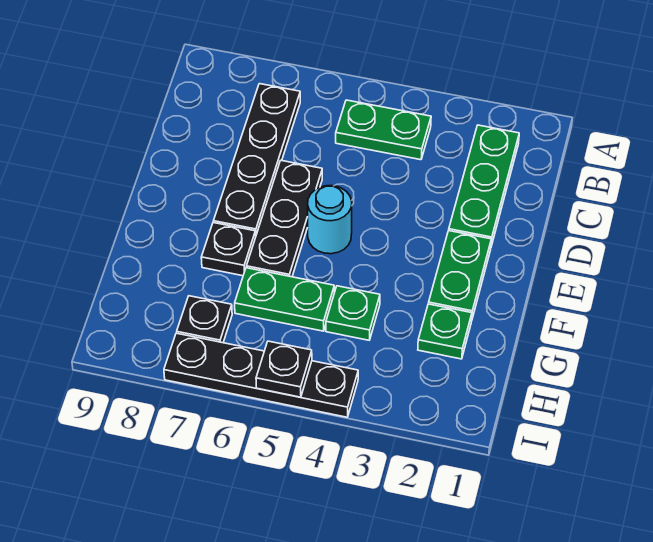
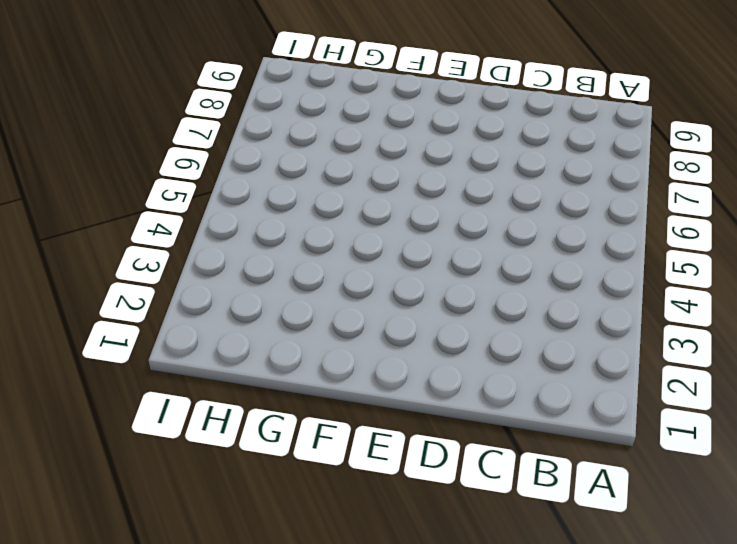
none -> green 1x3 plate [449,125,519,246]
none -> green 1x2 plate [336,100,431,160]
none -> black 1x4 plate [213,84,300,235]

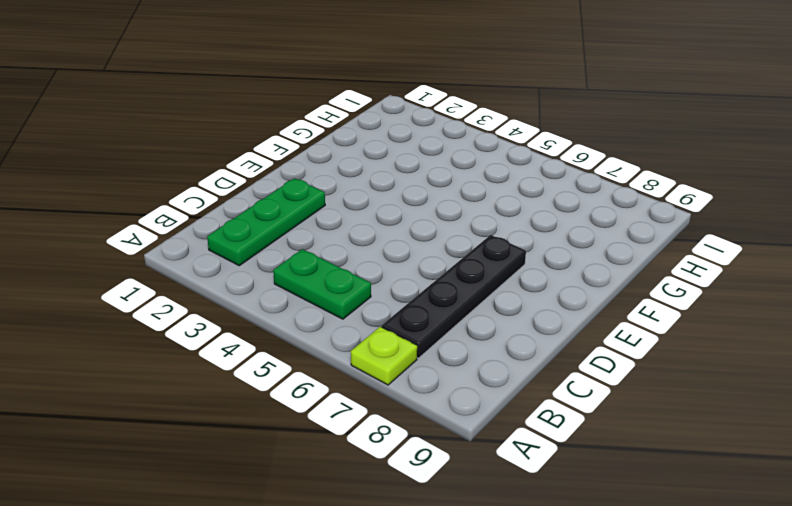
lime 1x1 plate [351,327,417,385] -> none
none -> black 1x3 plate [246,161,322,277]
none -> green 1x2 plate [429,231,491,321]
none -> cyan 1x1 round brick [308,186,352,254]

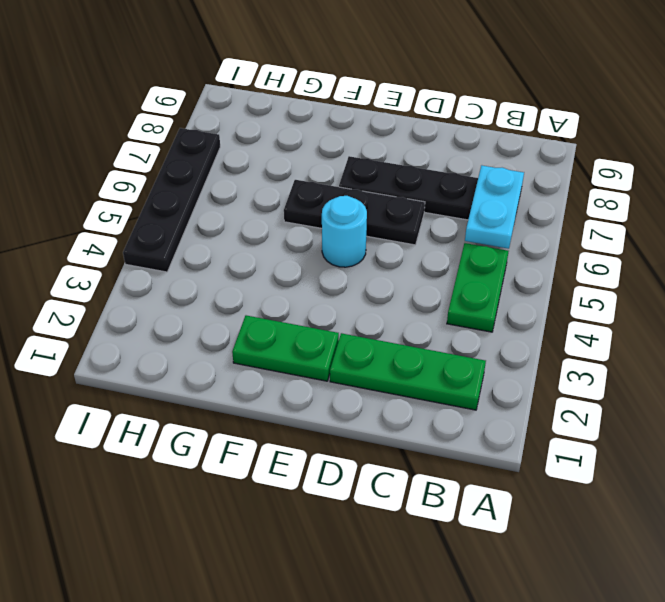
cyan 1x2 plate [465,165,524,249] -> none
none -> black 1x1 plate [201,223,256,276]
none -> green 1x1 plate [418,304,472,359]
none -> green 1x1 plate [326,286,380,340]

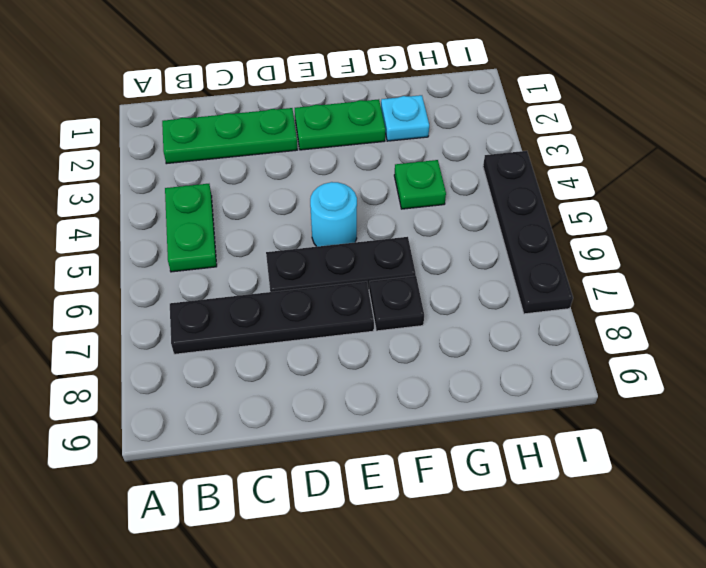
cyan 1x1 plate [381,95,429,141] -> green 1x1 plate [418,304,472,359]
none -> green 1x2 plate [235,268,334,331]
none -> black 1x1 plate [177,296,232,343]
none -> black 1x1 plate [256,341,312,397]

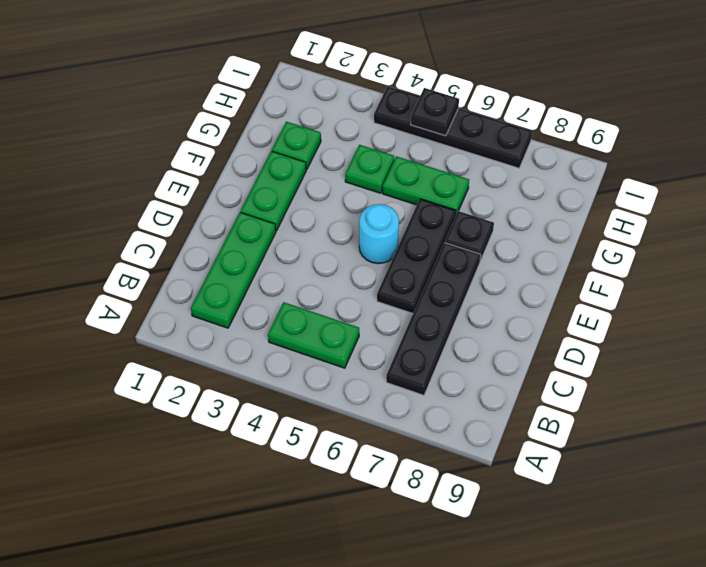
none -> black 1x1 plate [177,296,232,343]

